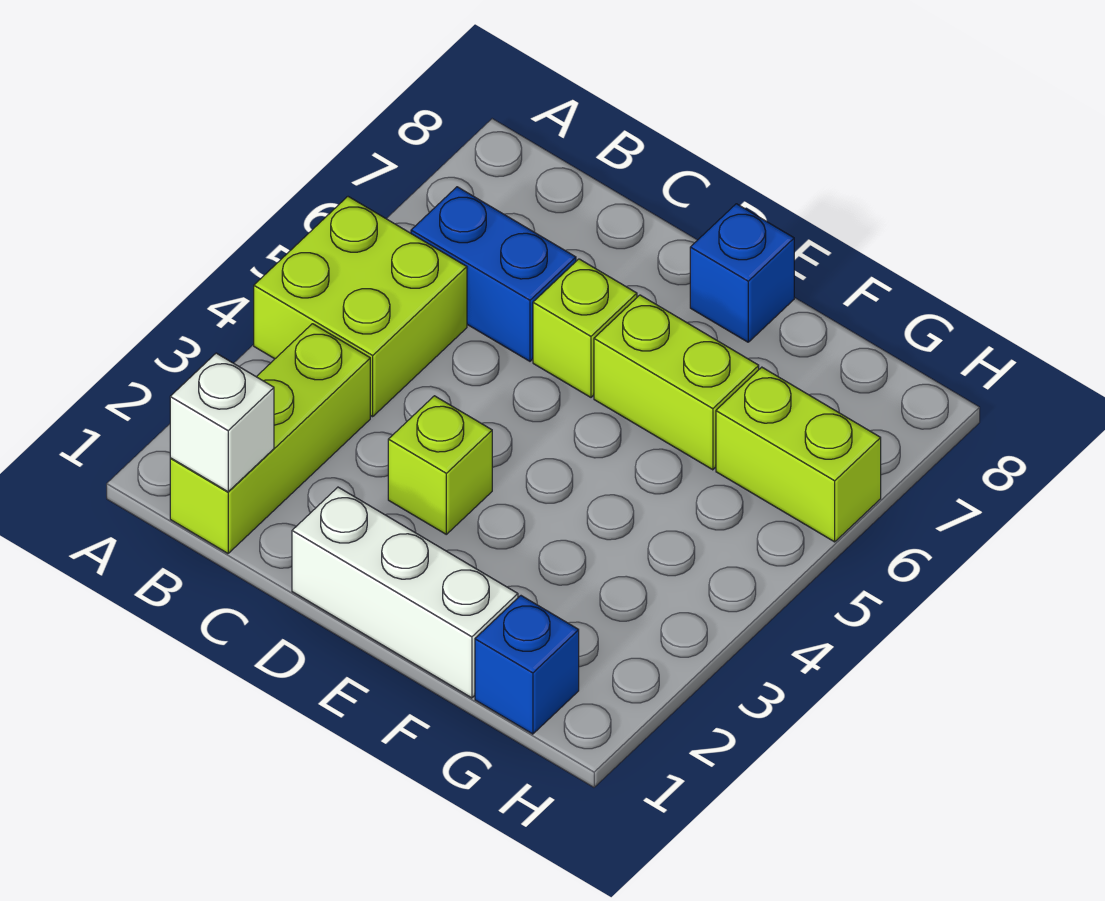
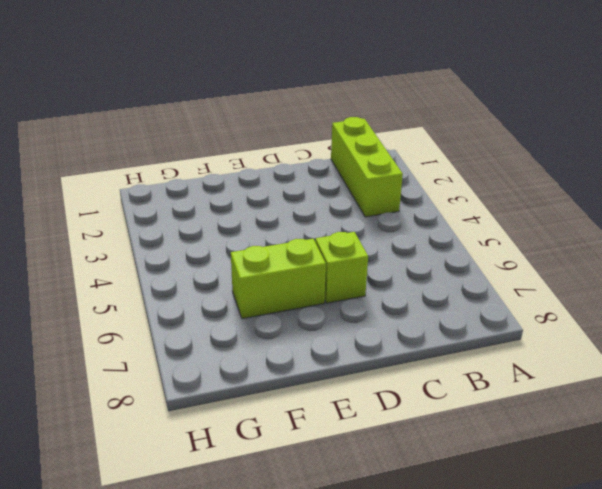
none -> lime 2x2 brick [254,197,467,417]
none -> blue 1x2 brick [411,187,576,361]

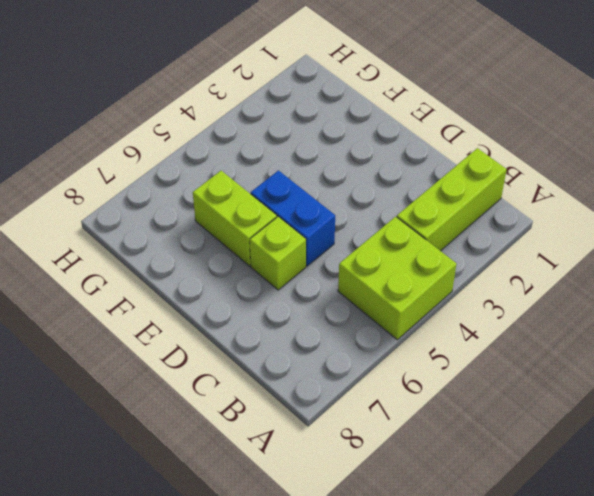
blue 1x2 brick [251,171,335,266] -> blue 1x2 brick moved to [411,187,576,361]
none -> white 1x3 brick [292,487,518,698]
none -> lime 1x1 brick [388,396,492,534]

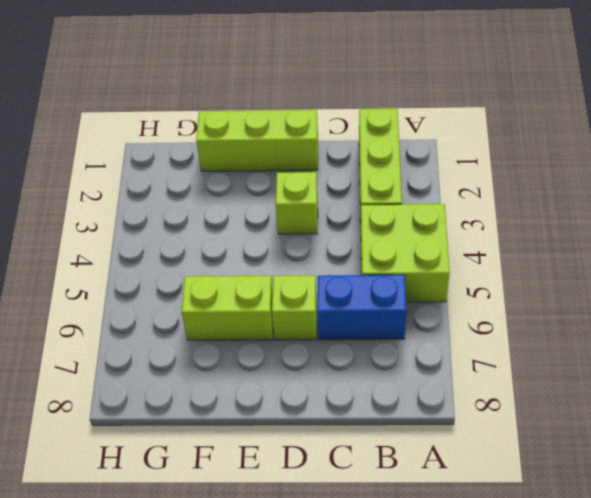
lime 1x3 brick [196,110,318,171] -> white 1x3 brick [292,487,518,698]
none -> blue 1x1 brick [690,204,794,342]
none -> blue 1x1 brick [475,596,579,734]

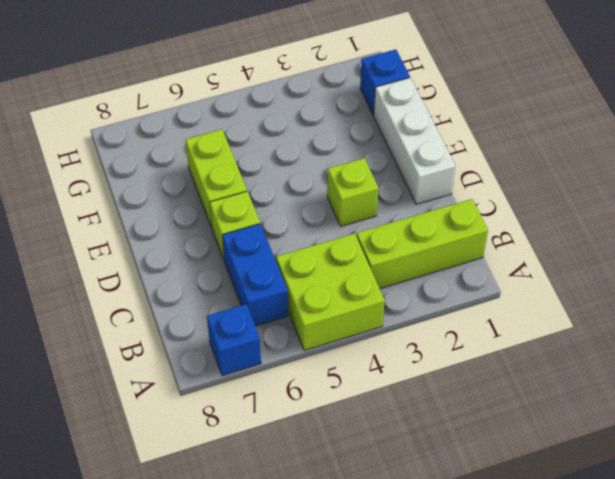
blue 1x1 brick [207,304,261,376] -> blue 1x1 brick moved to [690,204,794,342]
none -> lime 1x2 brick [716,367,881,542]
none -> white 1x1 brick [170,353,274,492]

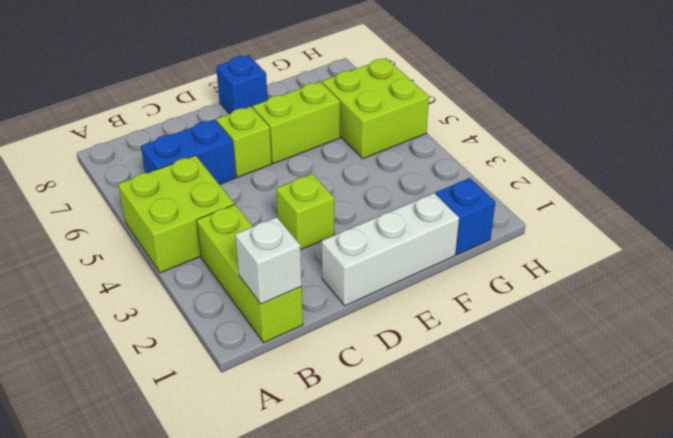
lime 2x2 brick [322,58,429,158] -> lime 1x2 brick [716,367,881,542]

